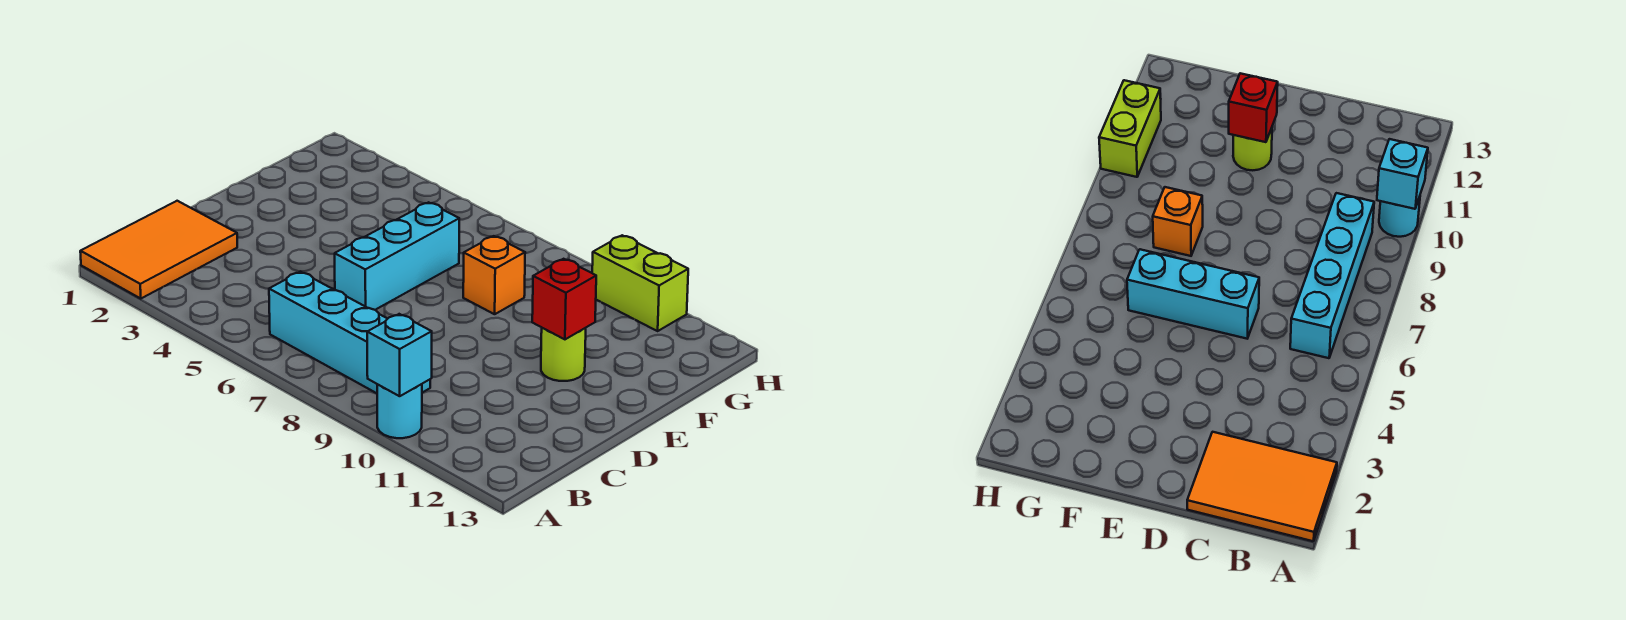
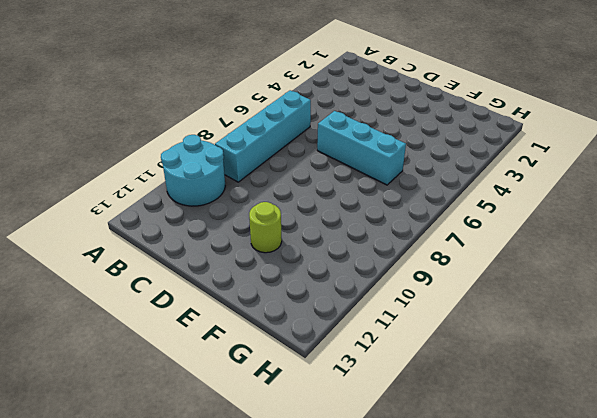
cyan 2x2 round brick [161,135,225,206] -> cyan 1x1 round brick [377,384,422,438]
none -> orange 2x3 tile [80,201,237,298]
none -> orange 1x1 brick [463,236,525,314]

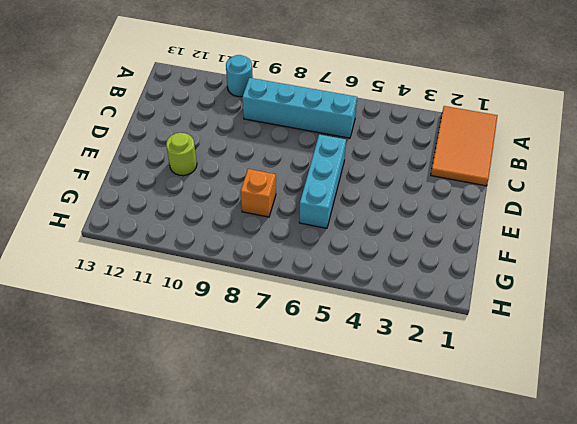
none -> lime 1x2 brick [592,235,688,331]
none -> cyan 1x1 brick [367,314,432,396]

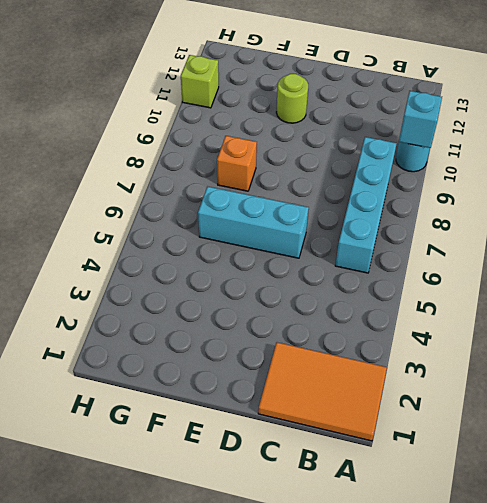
lime 1x1 brick [181,55,219,108] -> lime 1x2 brick [592,235,688,331]
none -> red 1x1 brick [532,259,596,339]

